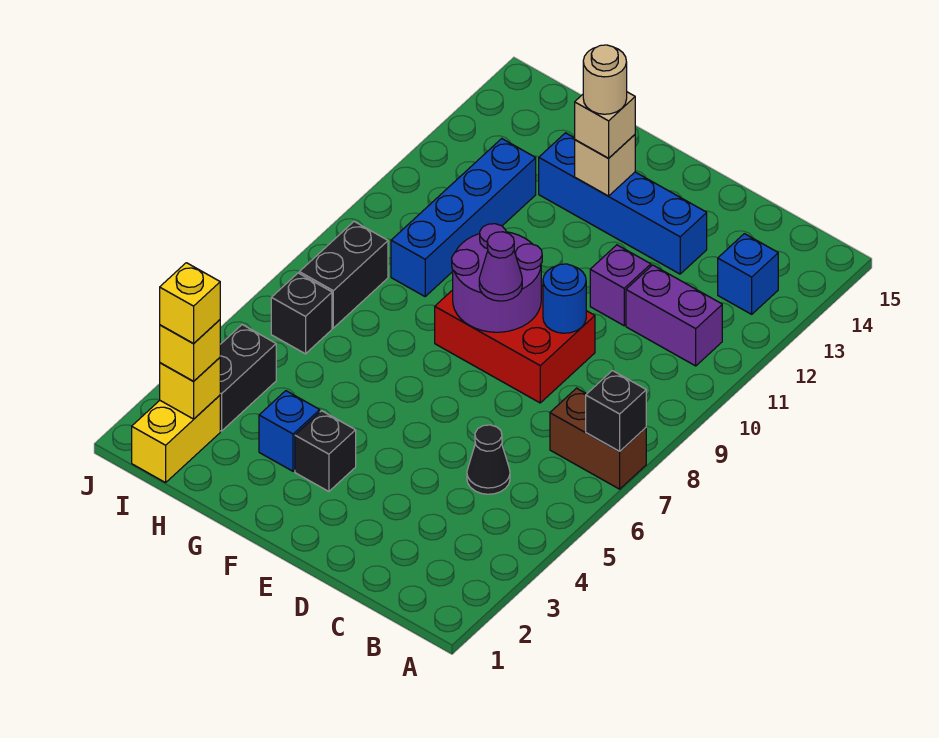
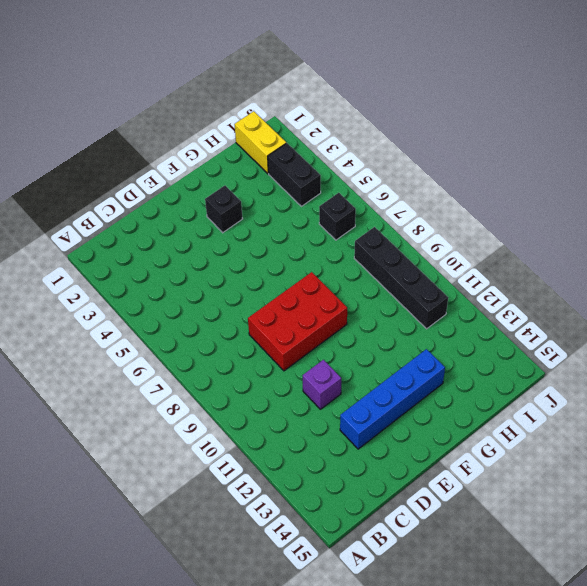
black 1x4 brick [354,227,448,329] -> black 1x2 brick [299,222,388,328]
none -> brown 1x2 brick [550,388,646,489]
none -> purple 1x2 brick [626,265,722,366]
none -> blue 1x1 brick [718,234,778,314]

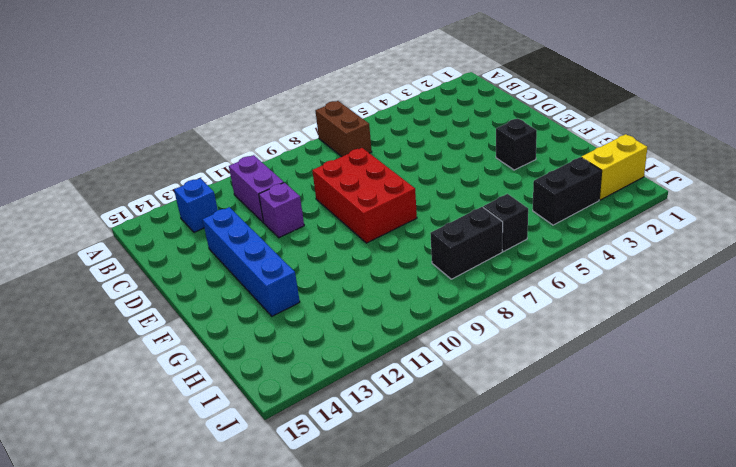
none -> black 1x1 cone [467,425,510,494]
none -> blue 1x1 brick [259,391,320,471]
none -> blue 1x4 brick [391,139,536,296]

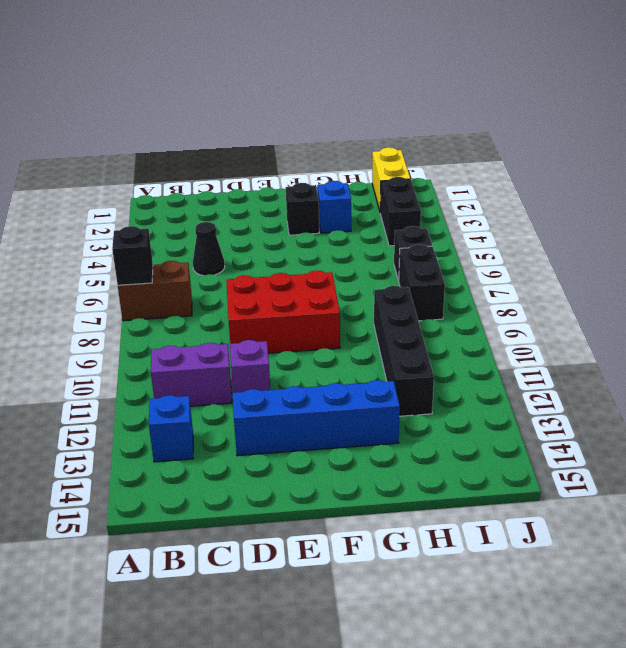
black 1x4 brick [374,286,434,416] -> blue 1x4 brick [391,139,536,296]
none -> blue 1x1 round brick [543,264,586,333]
none -> purple 2x2 round brick [452,224,542,332]
none -> tan 1x1 brick [575,135,635,196]

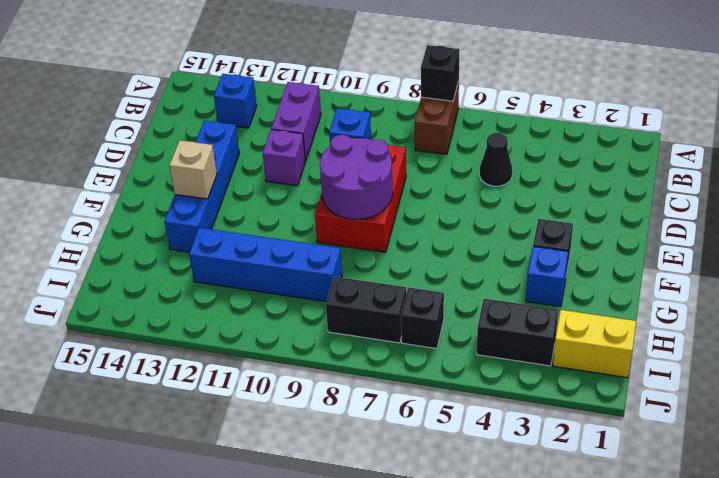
blue 1x1 brick [329,108,371,146] -> blue 1x1 round brick [543,264,586,333]
none -> yellow 1x1 brick [160,358,220,419]
none -> purple 1x1 cone [479,232,522,301]
none -> tan 1x1 brick [575,92,635,158]

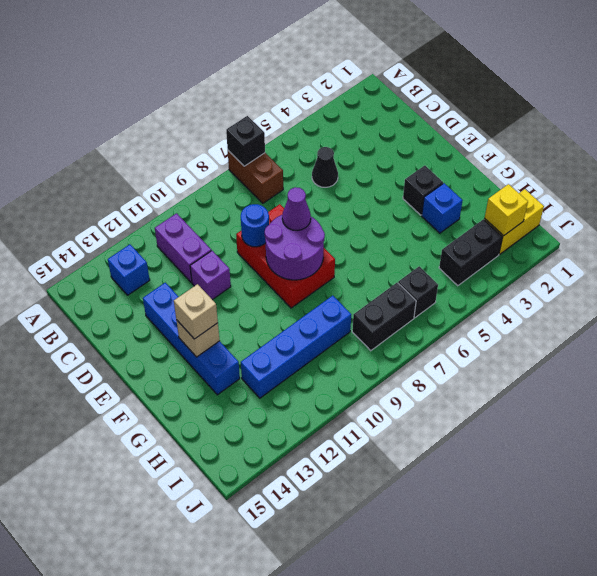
none -> yellow 1x1 brick [160,320,220,381]
none -> tan 1x1 round brick [583,45,627,114]
none -> yellow 1x1 brick [160,263,220,343]

